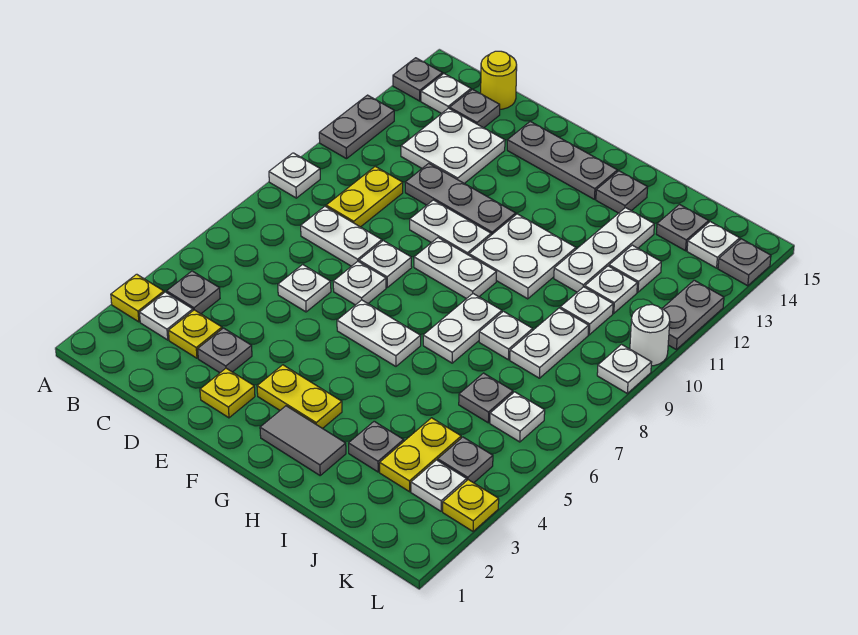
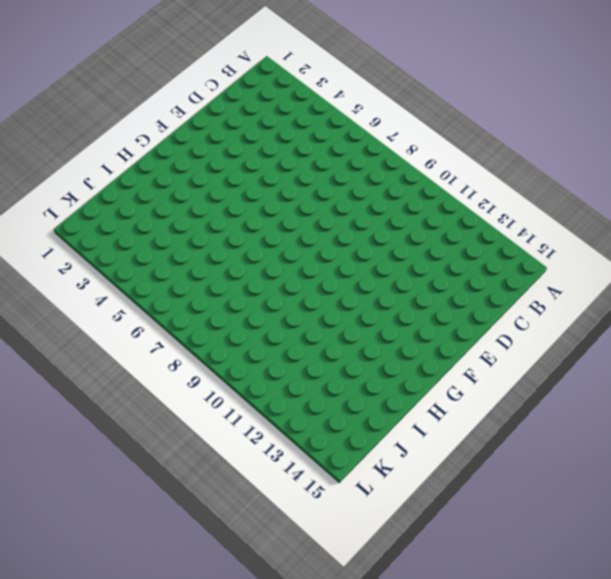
none -> yellow 1x1 plate [111,274,164,322]
none -> white 1x1 plate [269,153,320,198]
none -> grey 1x2 plate [319,95,394,159]
none -> grey 1x1 plate [393,58,443,101]

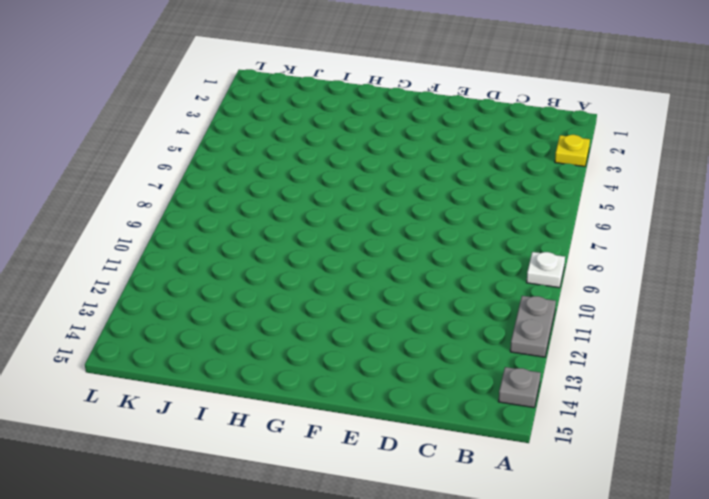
none -> white 1x1 plate [139,292,193,340]
none -> grey 1x1 plate [167,271,220,314]
none -> white 1x1 plate [421,74,471,114]
none -> yellow 1x1 plate [168,310,222,358]

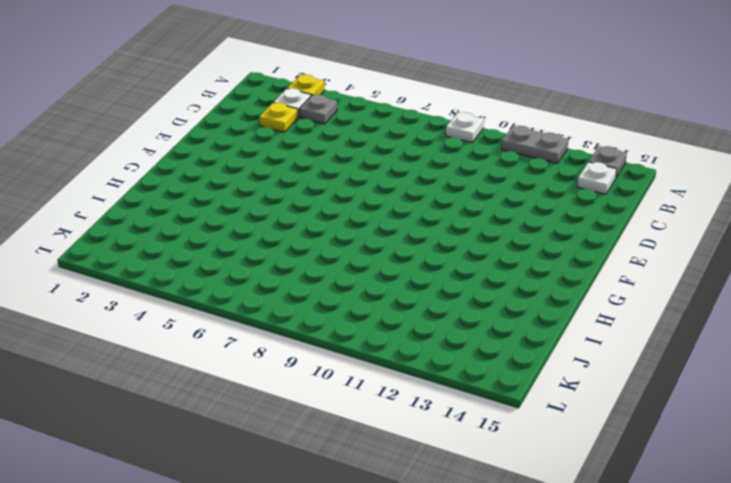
none -> white 1x2 plate [301,206,382,266]
none -> yellow 1x2 plate [326,166,403,227]
none -> white 2x2 plate [401,108,505,183]
none -> grey 1x1 plate [450,89,500,128]

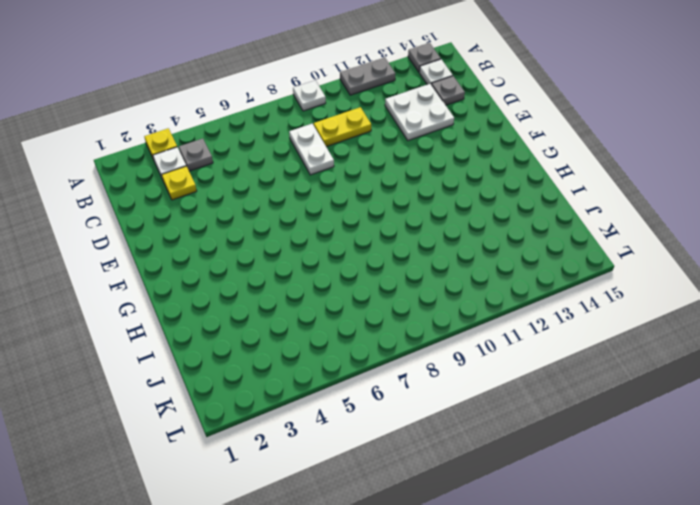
none -> yellow 1x1 round brick [481,51,517,109]
none -> grey 1x1 plate [198,328,252,373]
none -> white 1x1 plate [278,265,331,312]
none -> grey 1x3 plate [405,163,516,235]

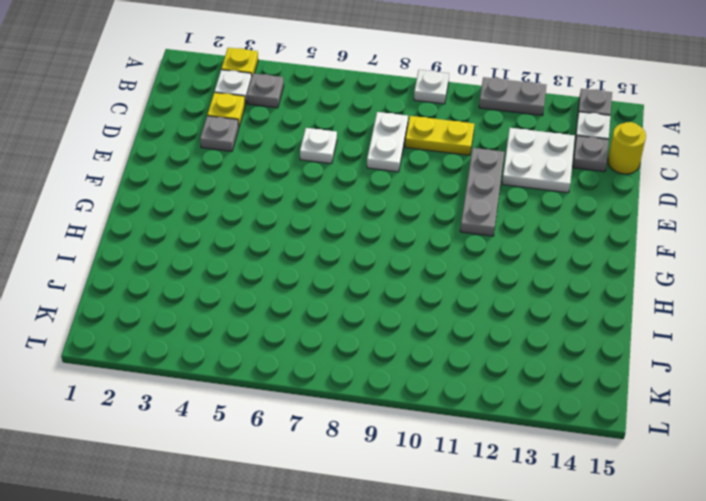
none -> yellow 1x1 plate [200,368,255,418]
none -> white 1x1 plate [333,261,386,305]
none -> white 1x1 plate [359,241,412,287]
none -> white 1x2 plate [410,200,491,255]

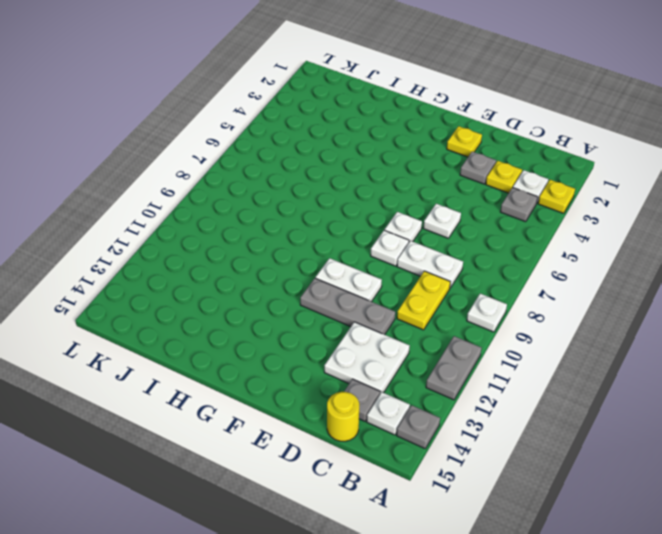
none -> grey 1x3 plate [507,122,617,199]
none -> yellow 1x2 plate [257,365,342,429]
none -> white 1x2 plate [337,300,421,366]
none -> white 1x2 plate [414,238,496,299]

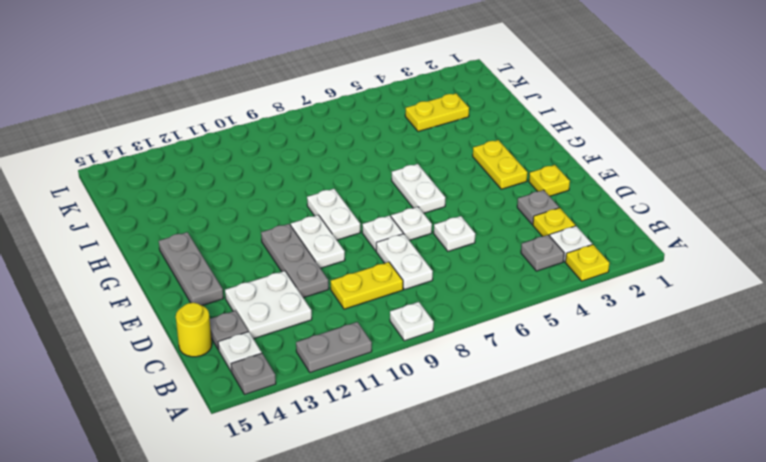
none -> grey 1x2 tile [260,406,346,475]
none -> white 2x2 plate [469,214,576,299]
none -> white 1x2 plate [423,294,502,363]
none -> grey 1x1 plate [596,171,648,213]

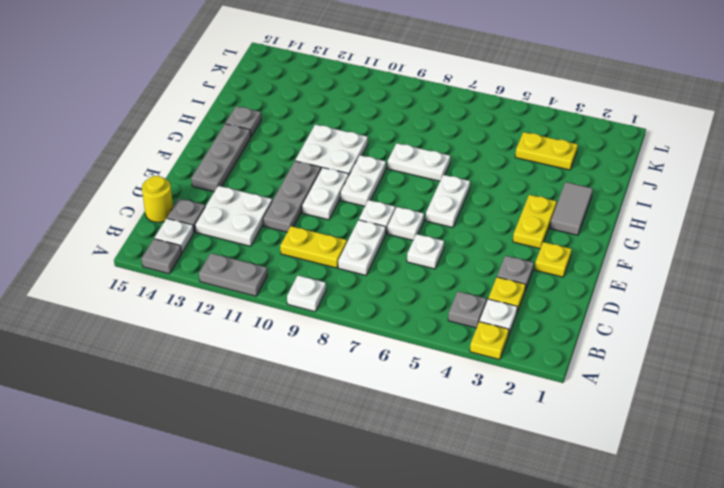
none -> grey 1x1 plate [349,421,404,472]
none -> white 1x1 plate [479,311,533,360]
none -> white 1x3 plate [554,208,654,292]
none -> grey 1x1 plate [459,373,513,423]

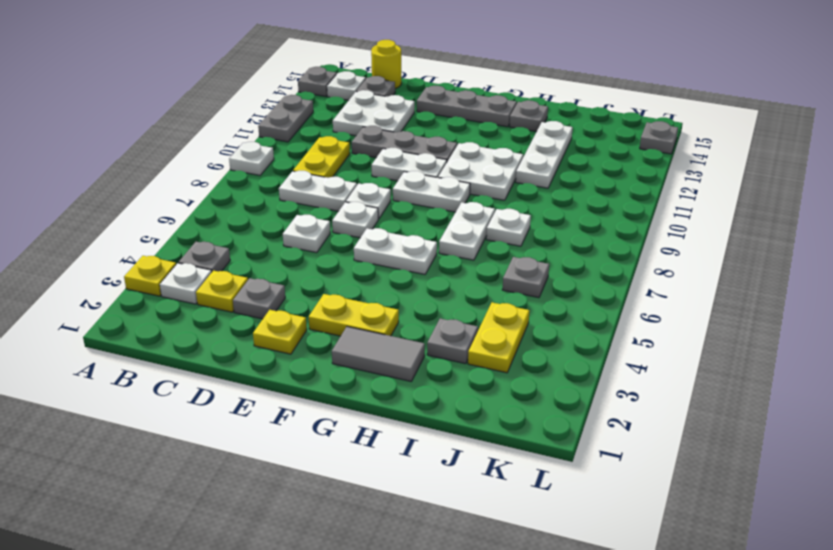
none -> white 1x2 plate [510,308,589,378]
none -> white 1x1 plate [560,287,613,335]
none -> white 1x1 plate [585,266,637,313]
none -> white 1x1 plate [609,245,661,292]

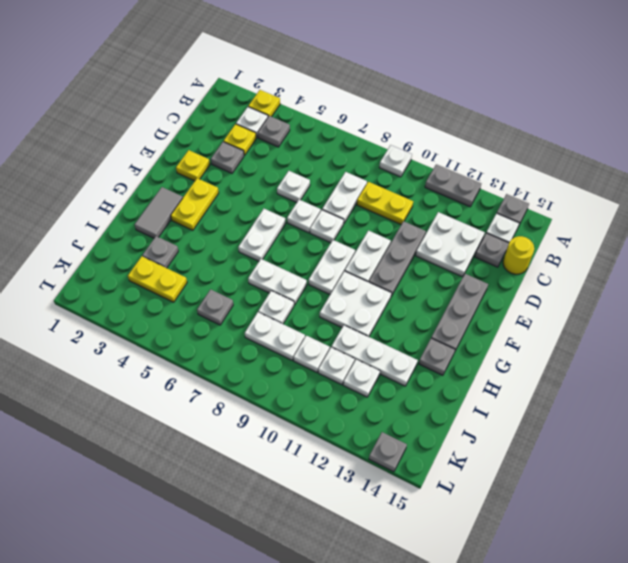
none -> grey 1x1 plate [656,205,709,251]
none -> white 1x1 plate [411,460,467,511]
none -> grey 1x1 plate [438,437,493,483]
none -> white 1x1 plate [490,392,545,442]

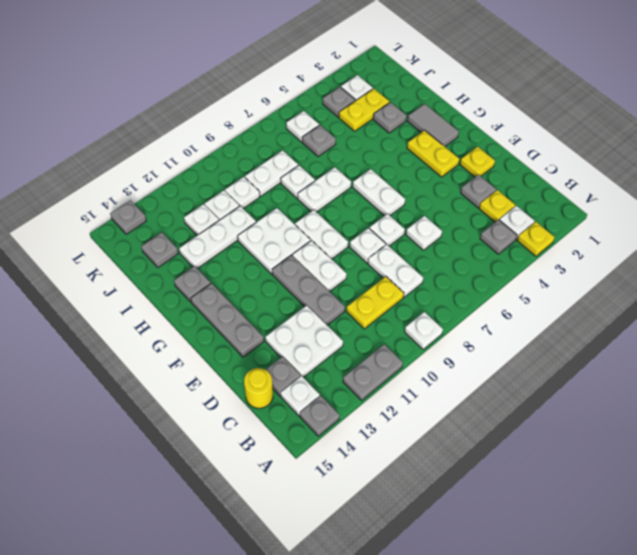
none -> white 1x1 plate [687,222,740,268]
none -> yellow 1x1 plate [443,480,499,531]
none -> white 1x1 plate [597,345,652,393]
none -> white 1x1 round brick [630,305,670,366]

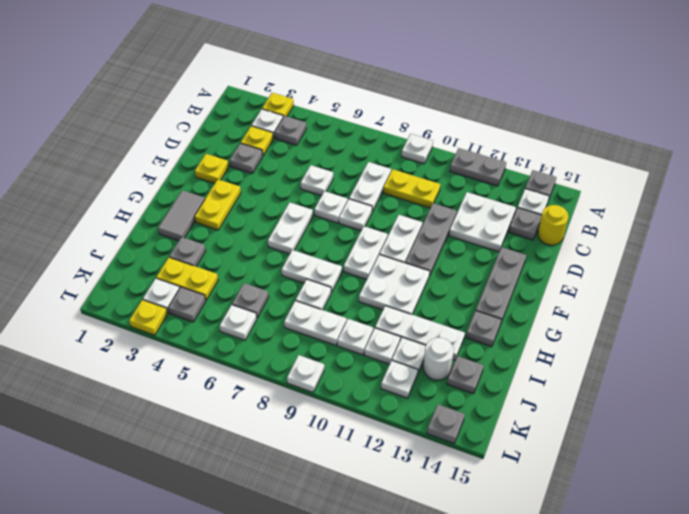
white 1x1 round brick [423,338,454,380] -> white 1x1 round brick moved to [630,305,670,366]
white 1x1 plate [381,361,418,398] -> white 1x1 plate moved to [687,222,740,268]
none -> grey 1x2 plate [662,280,724,350]

